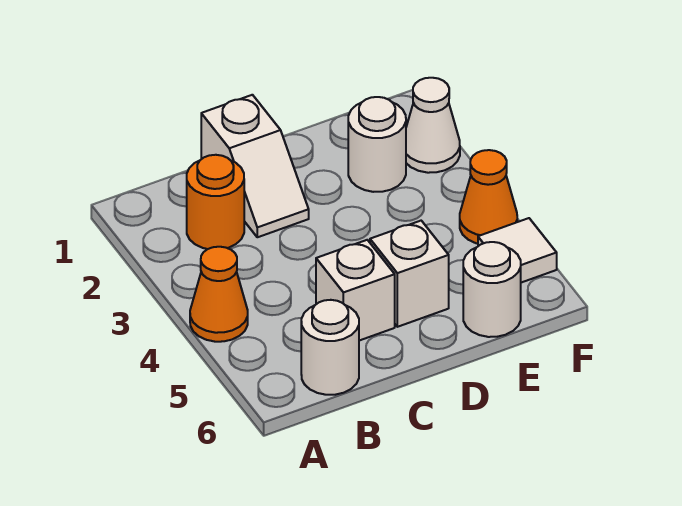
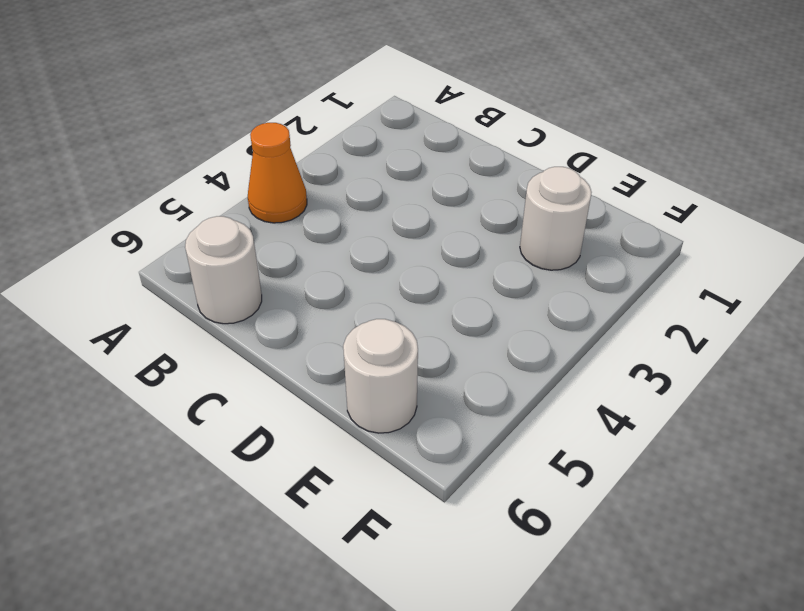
none -> orange 1x1 round brick [187,155,244,249]
none -> white 1x2 slope [201,95,309,237]

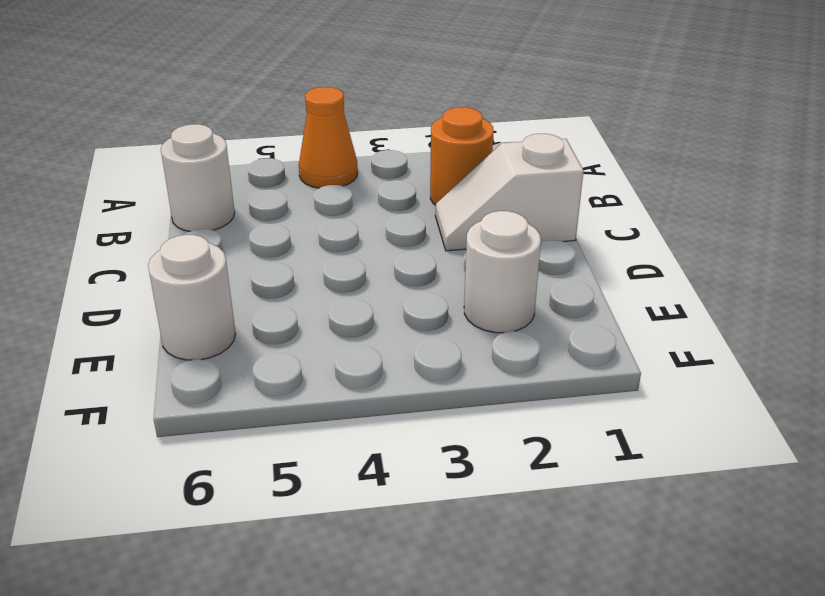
none -> white 1x1 brick [316,240,395,341]
none -> white 1x1 brick [370,221,449,327]

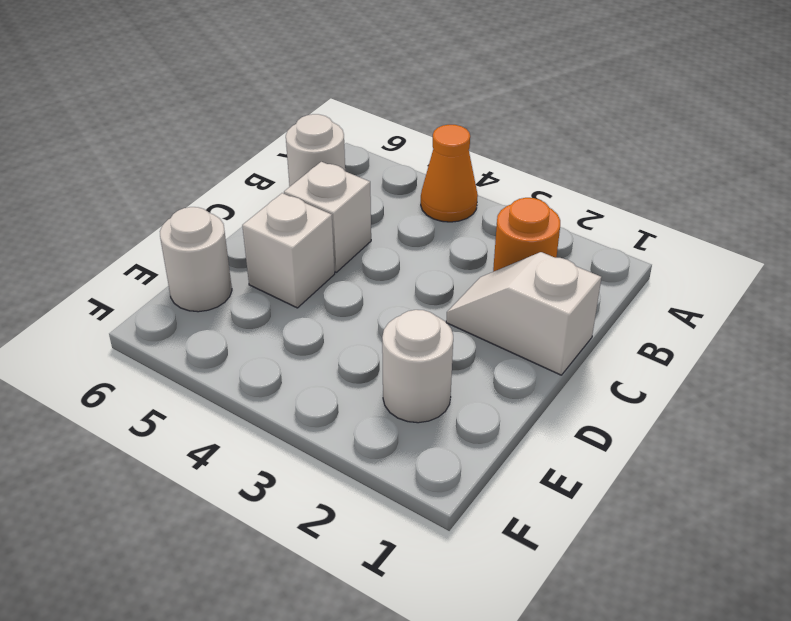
none -> white 1x1 cone [406,78,460,173]
none -> orange 1x1 cone [460,150,517,244]

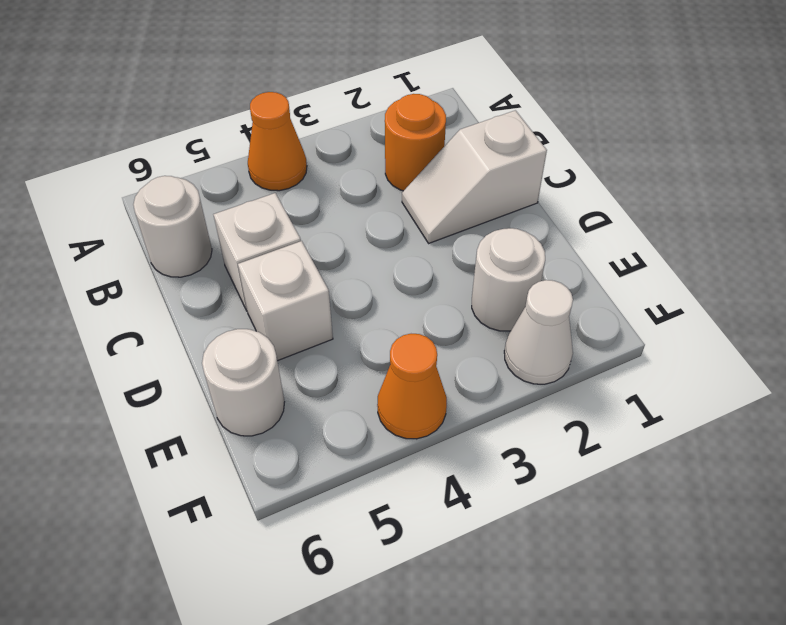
none -> white 1x1 tile [478,218,557,283]

